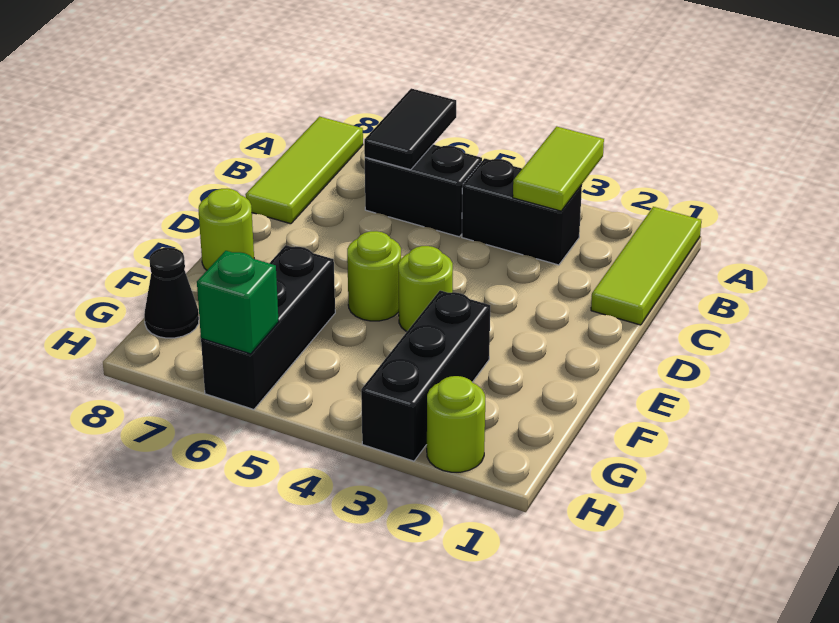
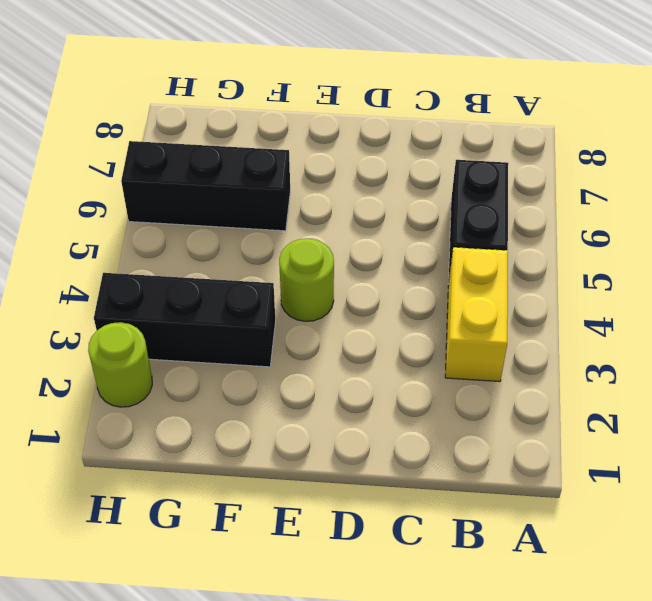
yellow 1x2 brick [445,247,508,382] -> black 1x2 brick [462,158,582,265]
none -> lime 1x3 tile [591,207,701,325]
none -> lime 1x3 tile [245,117,363,224]
none -> lime 1x1 round brick [347,231,401,321]

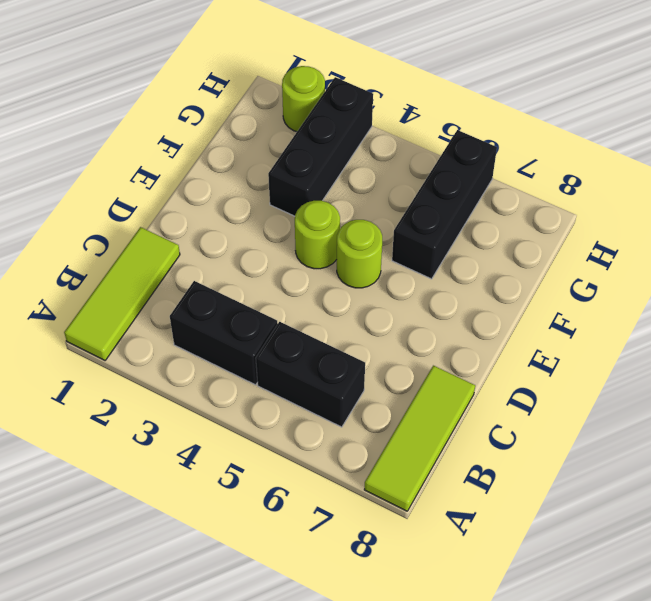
none -> lime 1x1 round brick [199,189,254,270]
none -> black 1x1 cone [144,248,199,338]
none -> lime 1x2 tile [513,126,604,211]

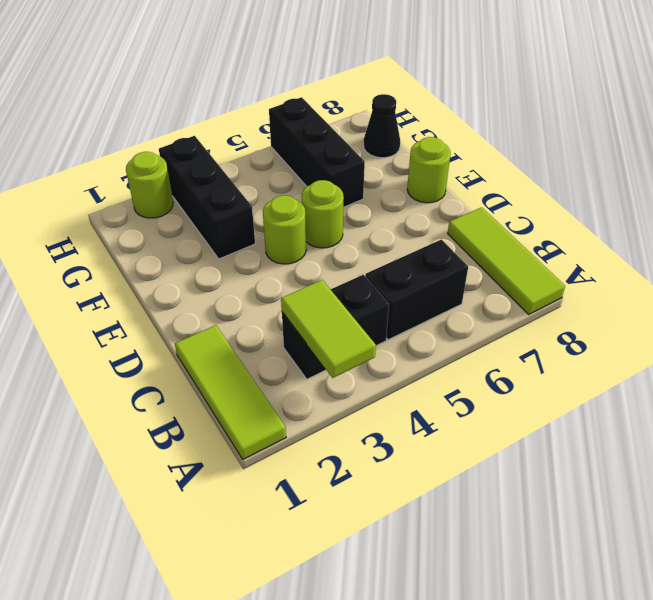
none -> black 1x2 tile [364,88,456,170]
none -> green 1x1 brick [197,251,279,354]

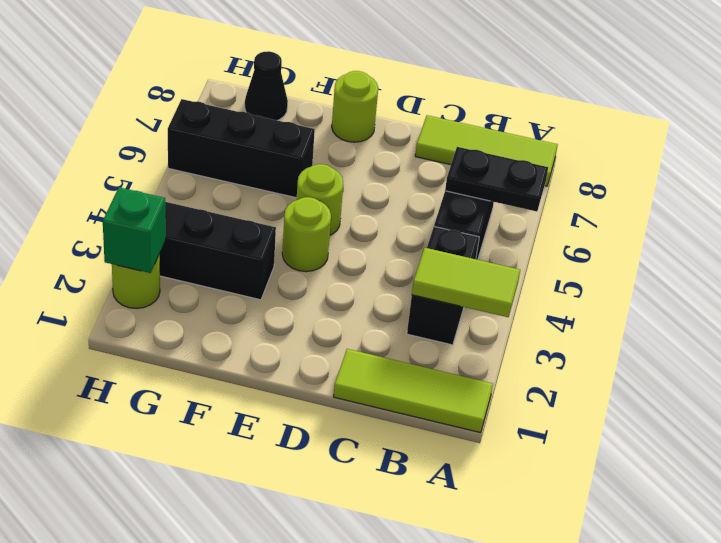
black 1x2 plate [445,147,548,212] -> black 1x2 tile [364,88,456,170]
green 1x1 brick [103,187,166,273] -> green 1x1 brick moved to [197,251,279,354]

